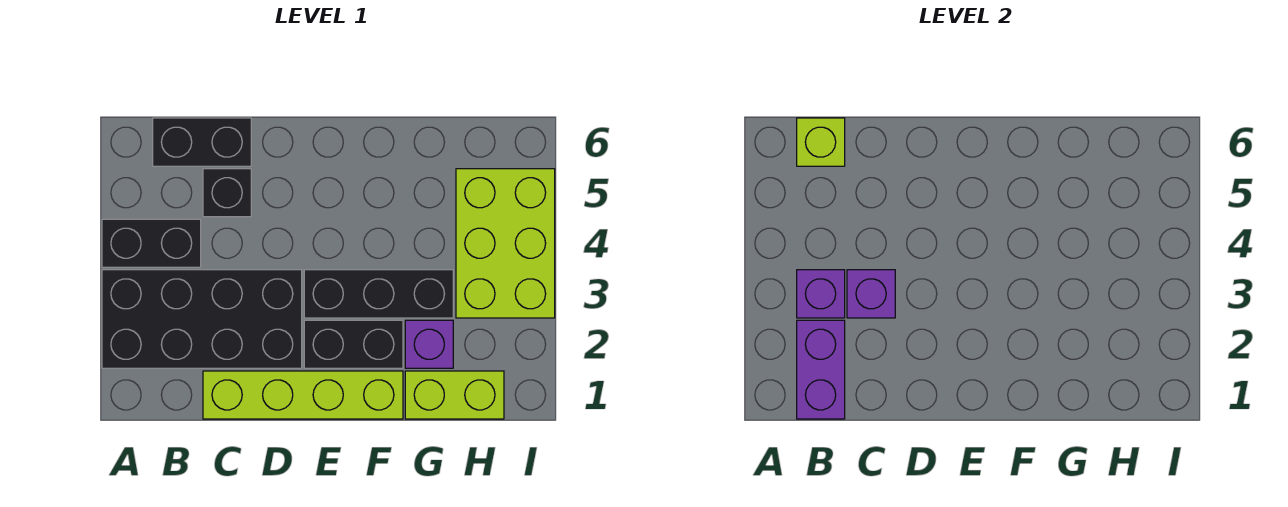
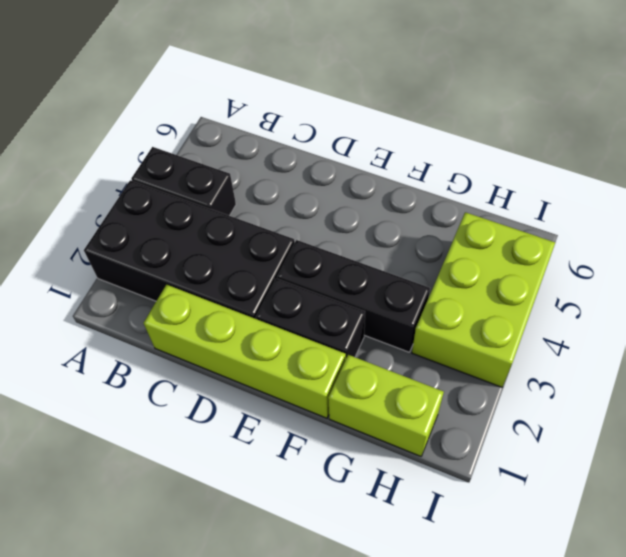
none -> black 1x2 brick [153,118,251,166]
none -> black 1x1 brick [203,169,251,217]
none -> purple 1x1 brick [405,320,453,368]

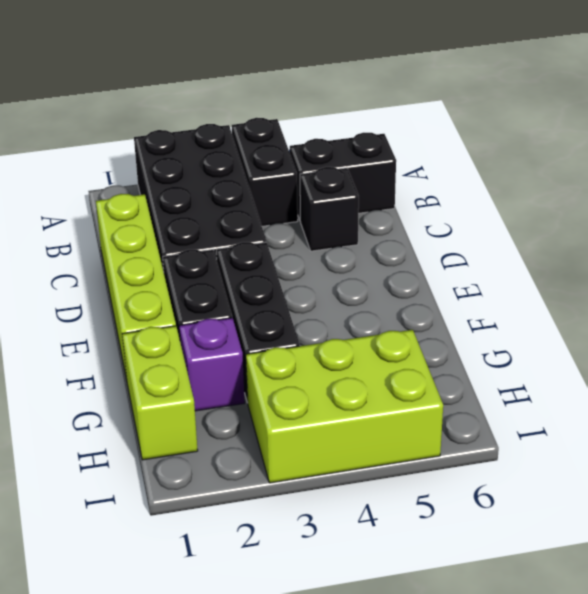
black 1x2 brick [290,133,396,220] -> black 1x2 brick turned to [153,118,251,166]
none -> purple 1x2 brick [797,320,845,419]
none -> purple 1x1 brick [797,270,845,318]
none -> lime 1x1 brick [797,118,845,166]

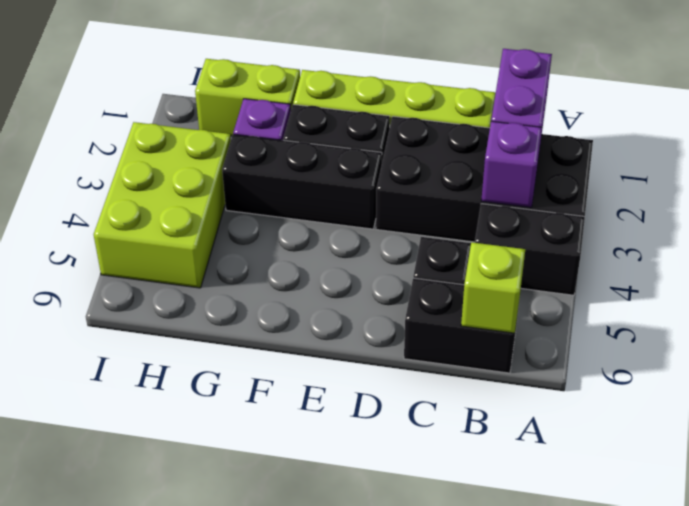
none -> purple 1x1 brick [847,270,895,318]

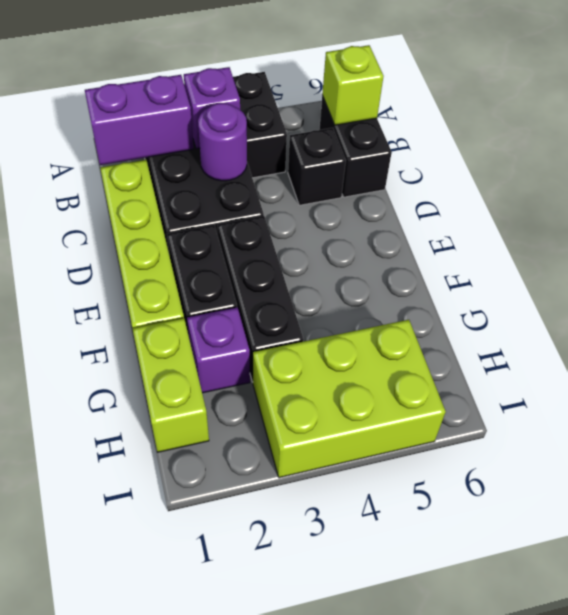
purple 1x1 round brick [198,103,247,181] -> purple 1x1 brick [847,270,895,318]

